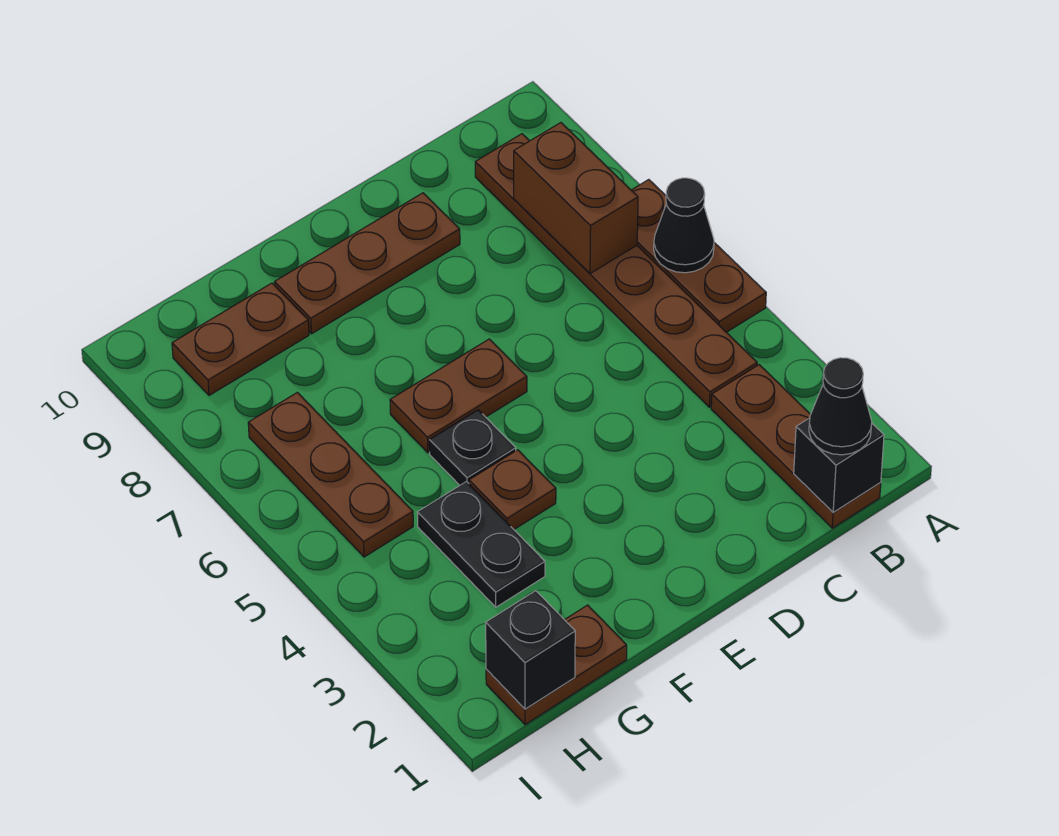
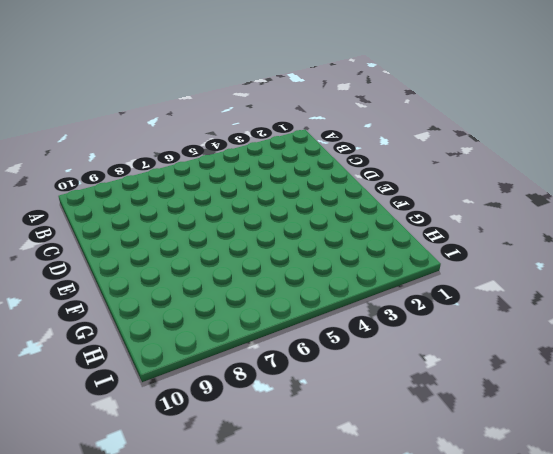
none -> brown 1x3 plate [632,180,766,332]
none -> brown 1x3 plate [711,365,881,528]
none -> brown 1x6 plate [475,134,757,407]

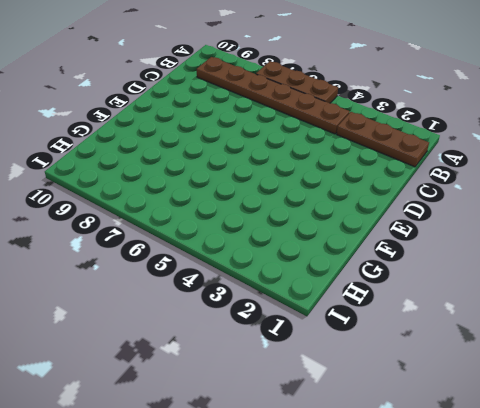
none -> brown 1x3 plate [275,193,460,334]
none -> brown 1x2 plate [390,339,527,452]
none -> brown 1x1 plate [469,450,556,529]

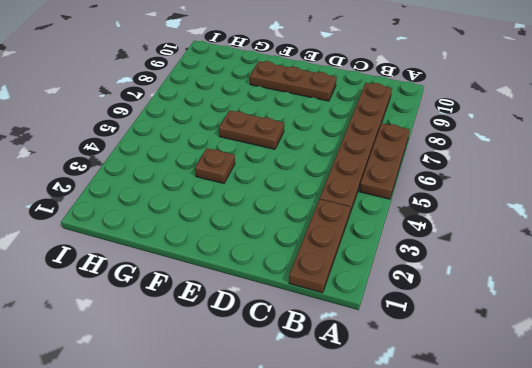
none -> black 1x1 plate [429,410,516,485]
none -> brown 1x2 plate [486,605,627,725]
none -> black 1x2 plate [417,482,545,607]

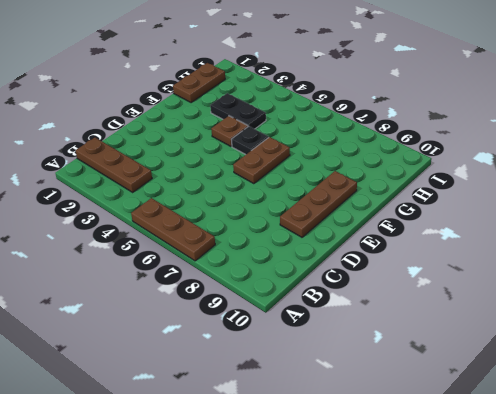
none -> brown 1x6 plate [475,134,757,407]
none -> brown 1x2 plate [172,283,309,395]
none -> brown 1x3 plate [248,392,413,557]

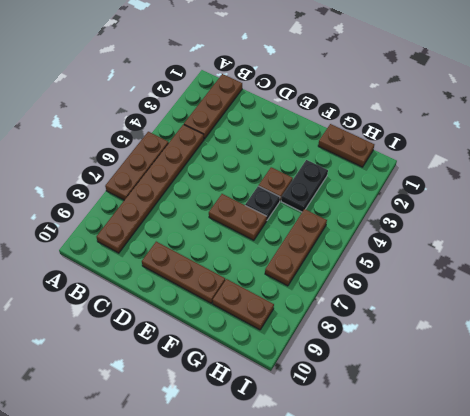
none -> black 1x1 cone [654,178,714,273]
none -> black 1x1 brick [794,418,884,512]
none -> brown 1x2 brick [514,123,638,274]

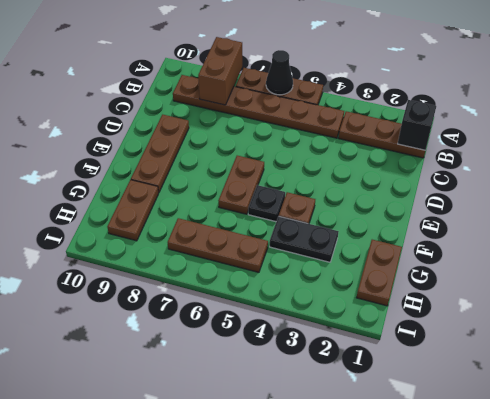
brown 1x2 brick [198,37,242,105] -> brown 1x2 brick turned to [514,123,638,274]
none -> black 1x1 brick [486,591,575,709]
none -> black 1x1 cone [809,358,872,455]

